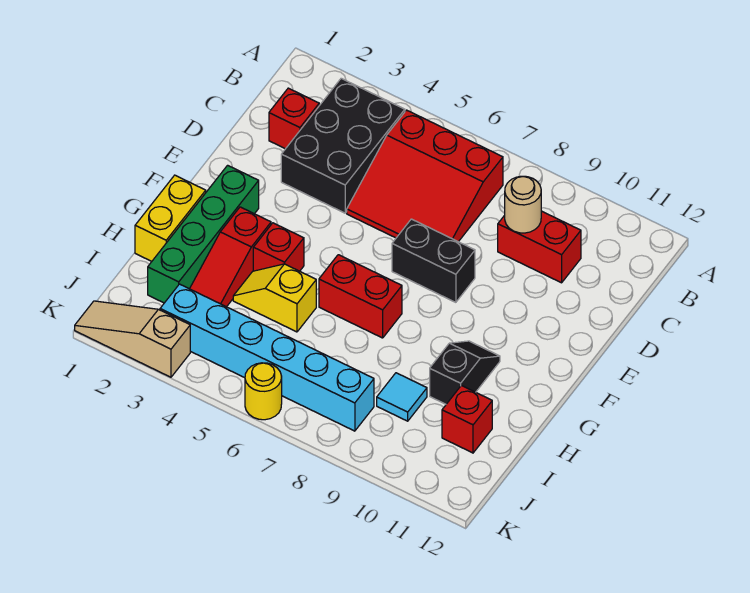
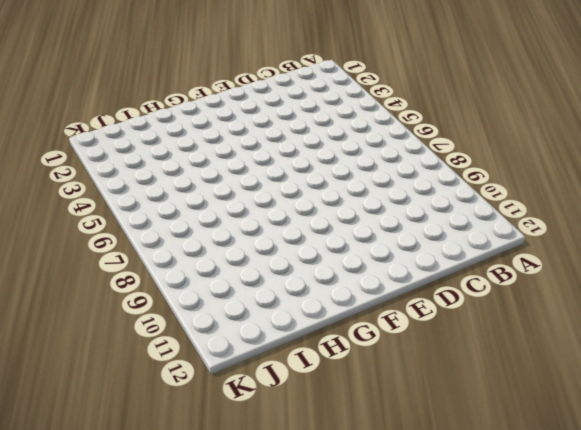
none -> black 2x3 brick [281,78,405,213]
none -> red 3x3 slope [347,110,503,242]
none -> red 1x1 brick [269,88,319,149]

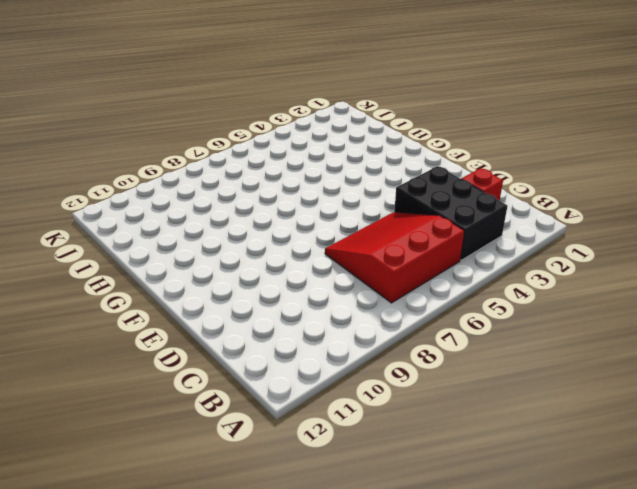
none -> red 1x2 brick [498,211,581,283]
none -> black 1x2 brick [392,219,475,302]
none -> green 1x4 brick [148,165,259,303]

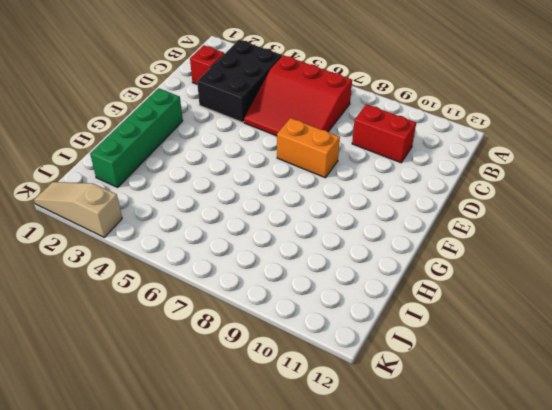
orange 1x2 brick [277,118,340,178] -> black 1x2 brick [392,219,475,302]
none -> yellow 1x2 brick [135,175,206,261]
none -> red 1x3 slope [190,207,271,307]
none -> red 1x1 brick [253,223,304,271]

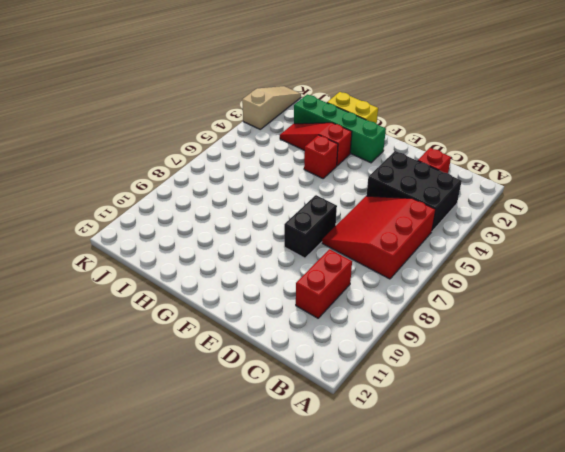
none -> red 1x2 brick [319,255,402,338]
none -> black 1x2 slope [430,341,500,404]
none -> yellow 1x2 slope [233,264,316,332]

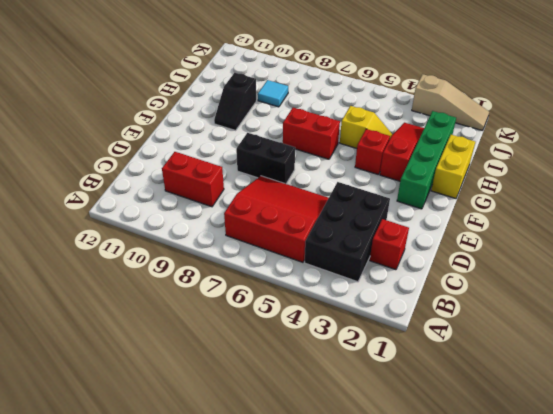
none -> red 1x1 brick [442,385,492,453]
none -> cyan 1x6 brick [160,284,374,431]
none -> yellow 1x1 round brick [245,363,282,420]

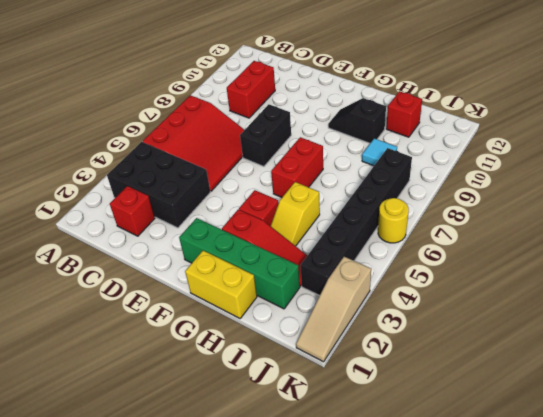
black 1x6 brick [301,148,412,296] -> cyan 1x6 brick [160,284,374,431]
none -> tan 1x1 round brick [505,176,541,233]

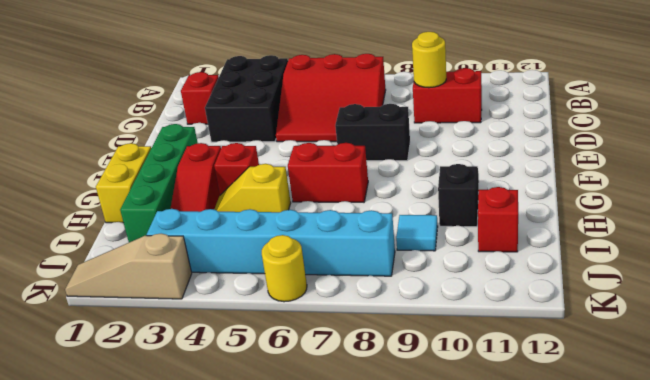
yellow 1x1 round brick [412,32,446,88] -> tan 1x1 round brick [505,176,541,233]

